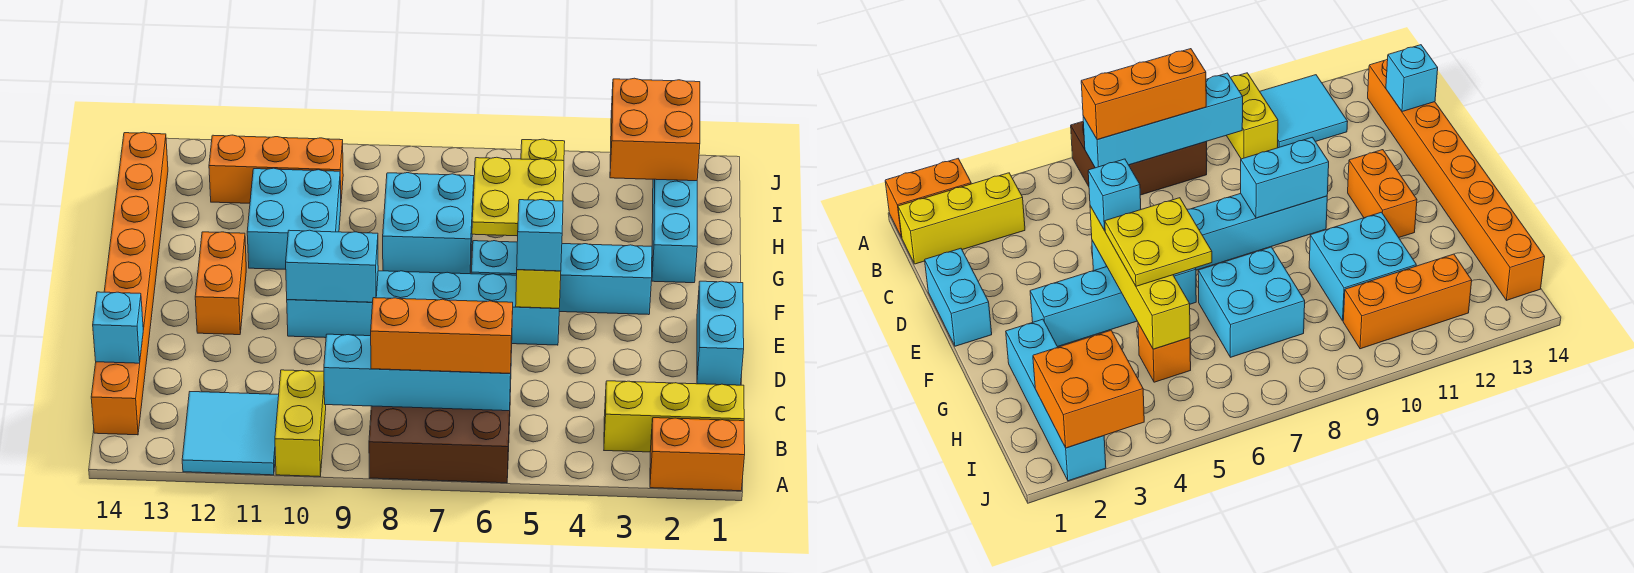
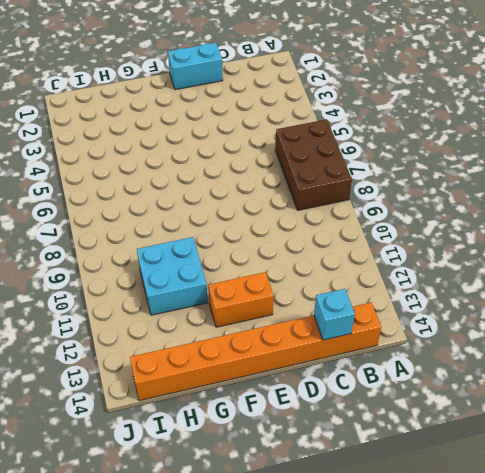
none -> orange 1x2 brick [650,418,745,491]
none -> yellow 1x2 brick [275,370,326,477]
none -> cyan 2x2 tile [182,392,279,475]

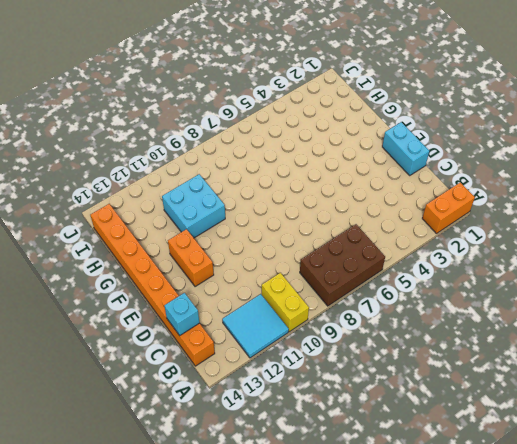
none -> yellow 1x3 brick [604,381,744,452]
none -> cyan 1x6 brick [287,271,559,345]
none -> cyan 1x4 brick [471,241,652,315]

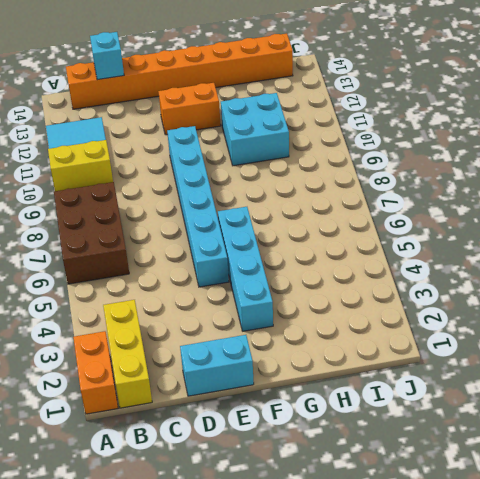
none -> cyan 1x4 brick [652,179,697,283]
none -> cyan 2x2 brick [383,173,474,274]
none -> orange 1x1 brick [1138,323,1191,382]

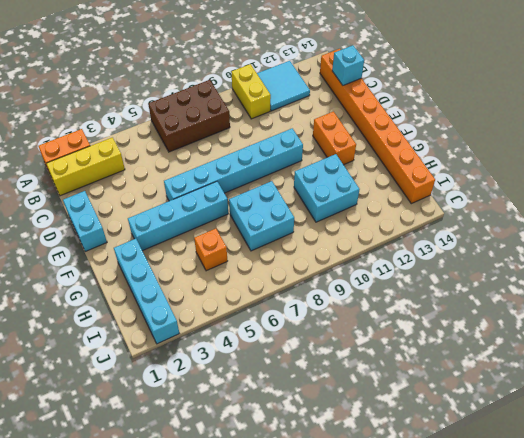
none -> orange 1x3 brick [209,135,343,203]
none -> cyan 1x4 brick [324,334,512,411]
none -> yellow 1x4 brick [516,139,565,308]

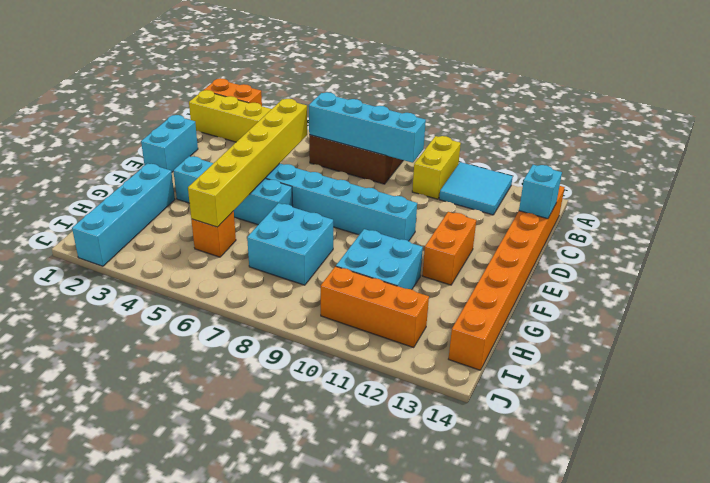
yellow 1x6 brick [188,99,307,227] -> yellow 1x4 brick [516,139,565,308]
none -> cyan 1x2 brick [286,230,378,302]
none -> orange 2x2 brick [610,78,700,181]
none -> orange 1x3 brick [371,298,513,373]

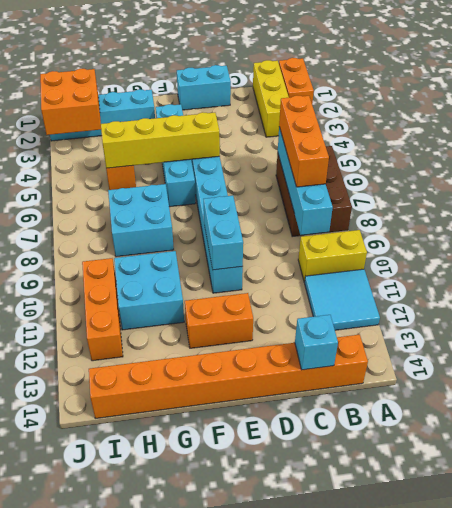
none -> cyan 1x1 brick [517,200,563,271]
none -> yellow 2x2 plate [472,157,564,236]

